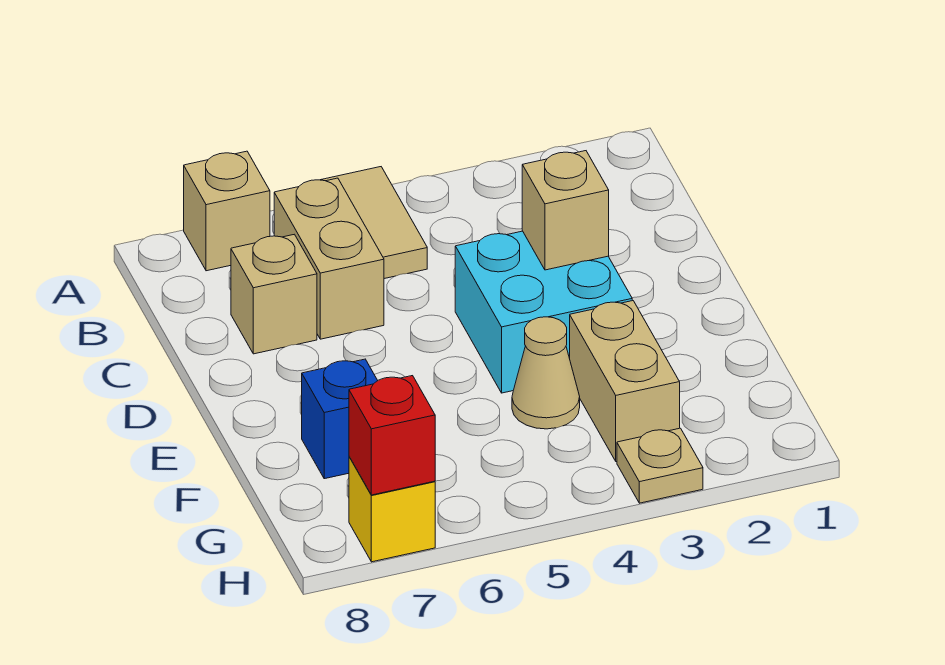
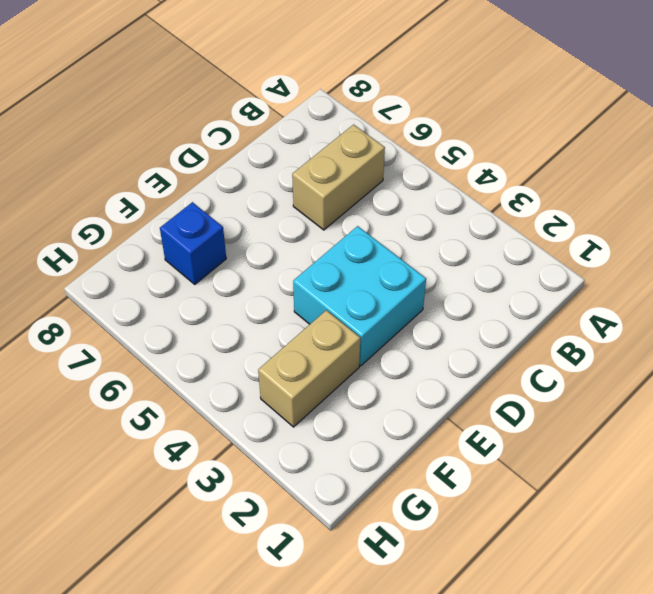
none -> tan 1x2 tile [321,167,427,279]
none -> tan 1x1 brick [184,151,270,271]
none -> tan 1x1 brick [231,234,317,354]

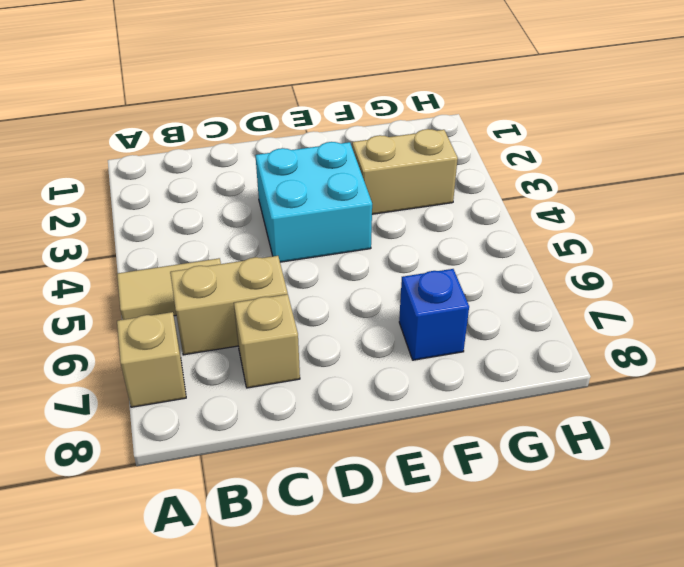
none -> tan 1x1 cone [512,317,580,429]
none -> tan 1x1 plate [617,428,703,503]
none -> yellow 1x1 brick [349,457,435,562]

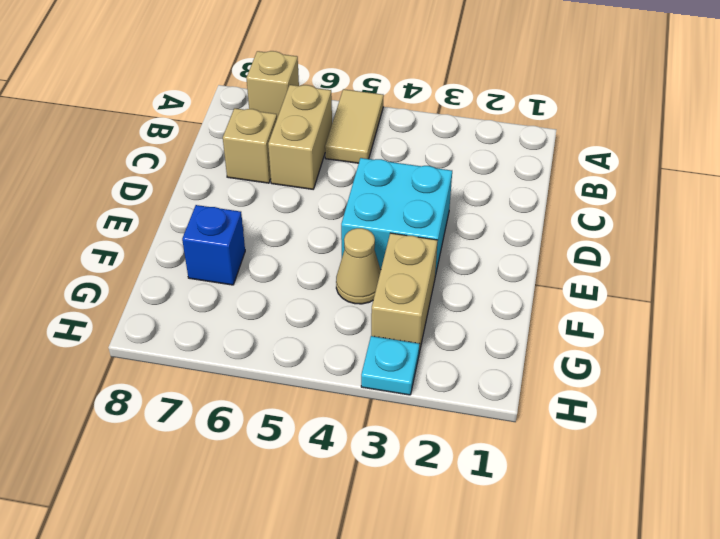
cyan 1x1 plate [361,336,419,395] -> tan 1x1 plate [617,428,703,503]
none -> yellow 1x1 brick [349,457,435,562]
none -> tan 1x1 brick [522,151,609,270]
none -> red 1x1 brick [349,376,435,495]

